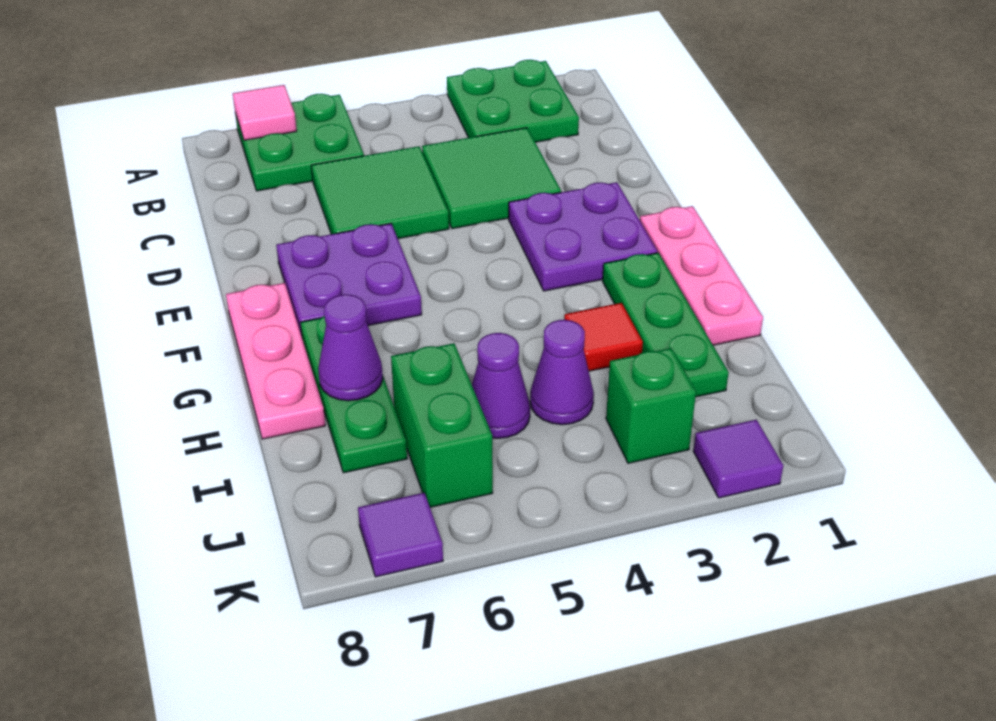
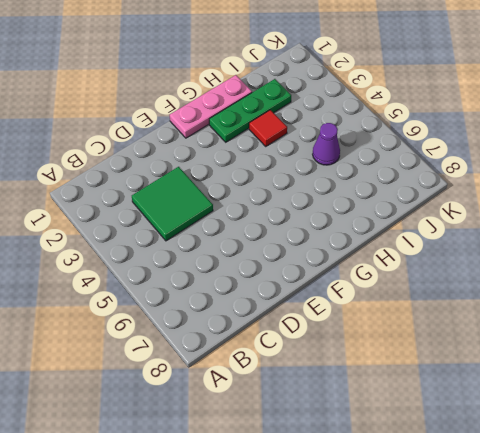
none -> green 2x2 plate [447,60,579,142]
none -> green 2x2 plate [235,94,364,191]
none -> green 2x2 tile [311,146,449,239]

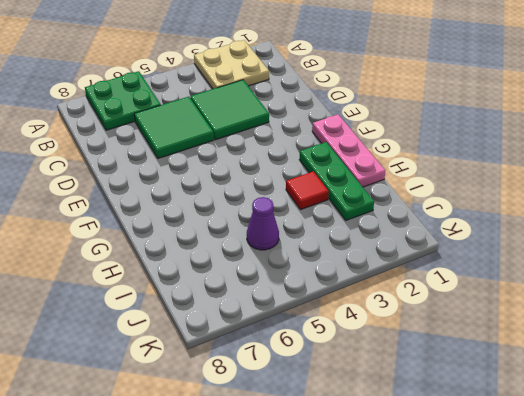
tan 2x2 plate [194,40,269,89] -> green 2x2 plate [447,60,579,142]
none -> purple 2x2 plate [509,182,658,291]
none -> purple 2x2 plate [276,224,422,336]
none -> pink 1x3 plate [226,283,325,439]

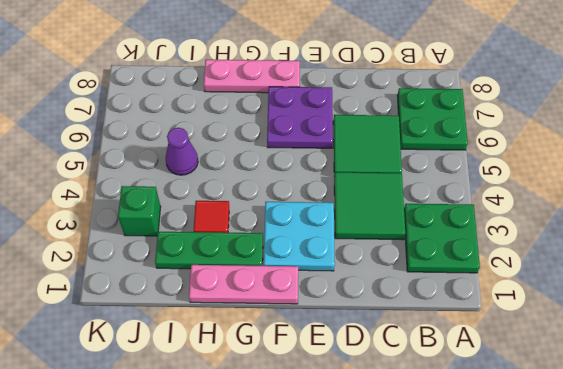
cyan 2x2 plate [264,202,335,271] -> purple 2x2 plate [509,182,658,291]
none -> green 1x3 plate [300,316,407,473]
none -> purple 1x1 cone [530,320,594,425]
none -> green 1x2 brick [391,343,493,507]

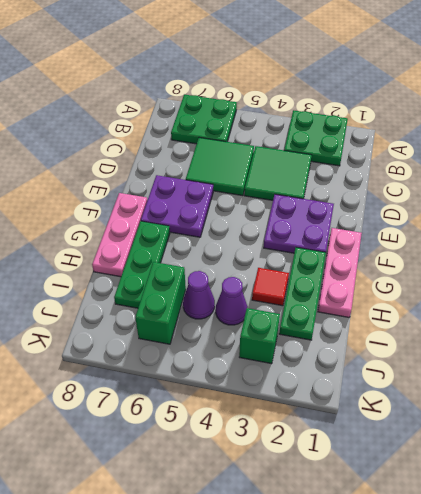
none -> purple 1x1 tile [693,420,783,498]
none -> purple 1x1 tile [358,493,443,577]
none -> pink 1x1 tile [233,85,297,140]

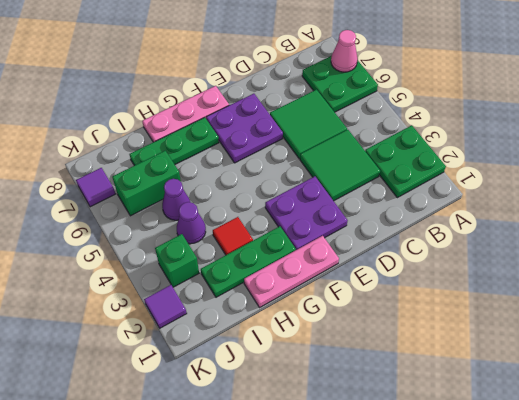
pink 1x1 cone [331,30,358,72] -> pink 1x1 tile [233,85,297,140]
none -> purple 1x1 cone [318,294,383,401]

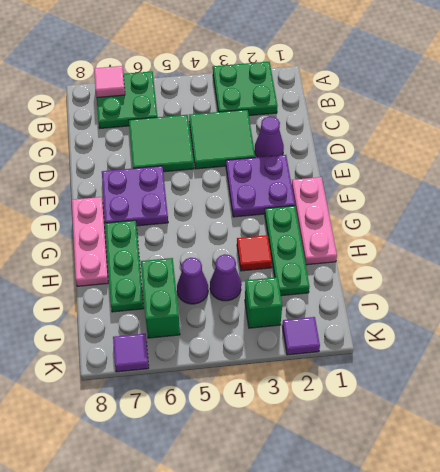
purple 1x1 cone [255,116,284,157] -> purple 1x1 cone moved to [318,294,383,401]

